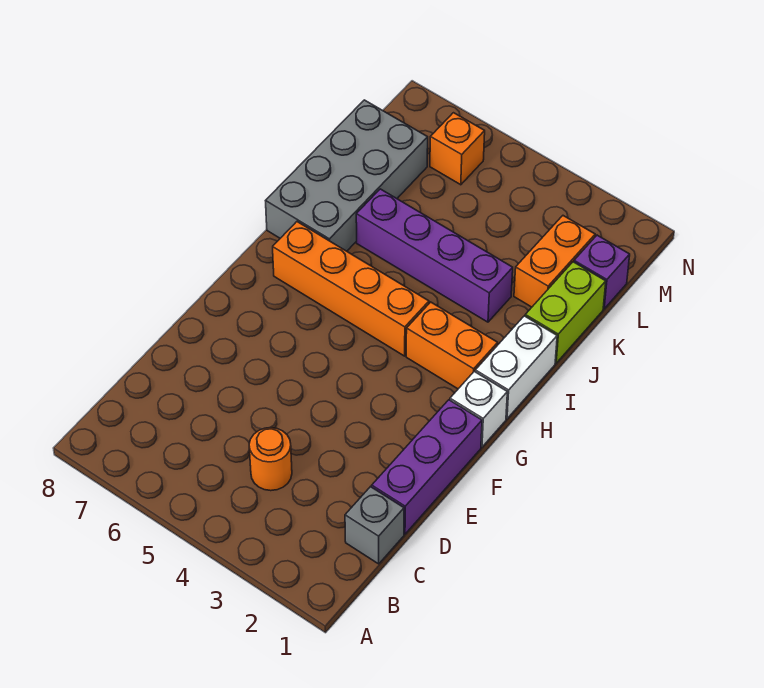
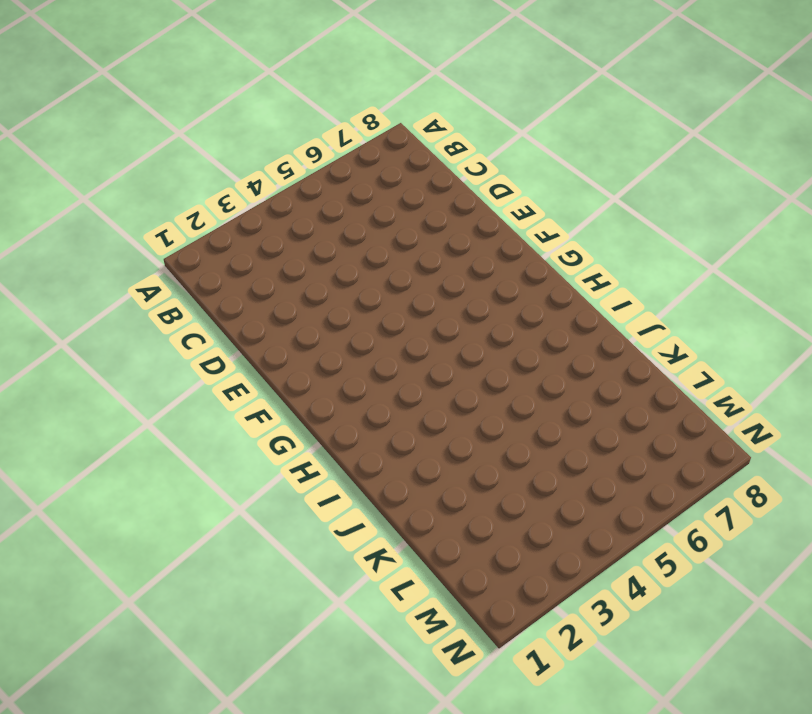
none -> grey 1x1 brick [345,487,404,564]
none -> orange 1x1 round brick [249,428,292,491]
none -> purple 1x3 brick [372,400,482,534]

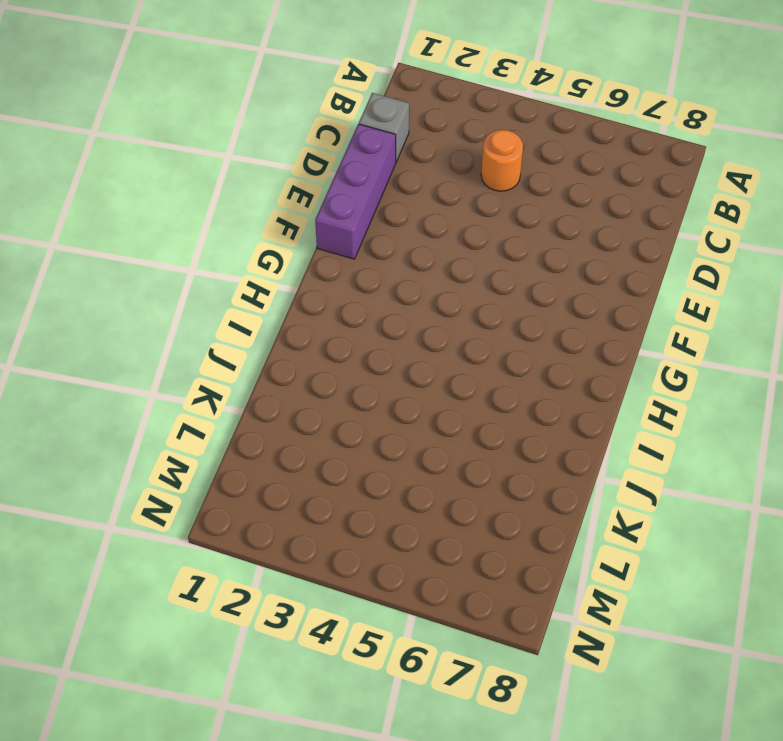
none -> white 1x1 brick [450,371,507,447]
none -> white 1x2 brick [475,316,557,419]
none -> orange 1x2 brick [406,302,498,389]

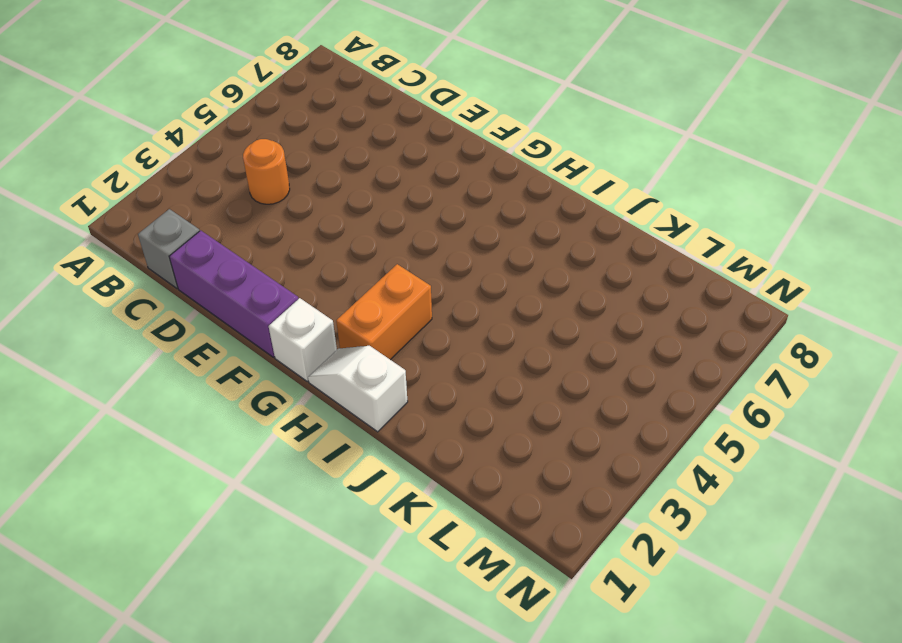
white 1x2 slope [308,346,408,432] -> white 1x2 brick [475,316,557,419]
none -> orange 1x4 brick [273,222,429,356]
none -> grey 2x4 brick [266,100,428,251]
none -> lime 1x2 brick [525,262,606,363]

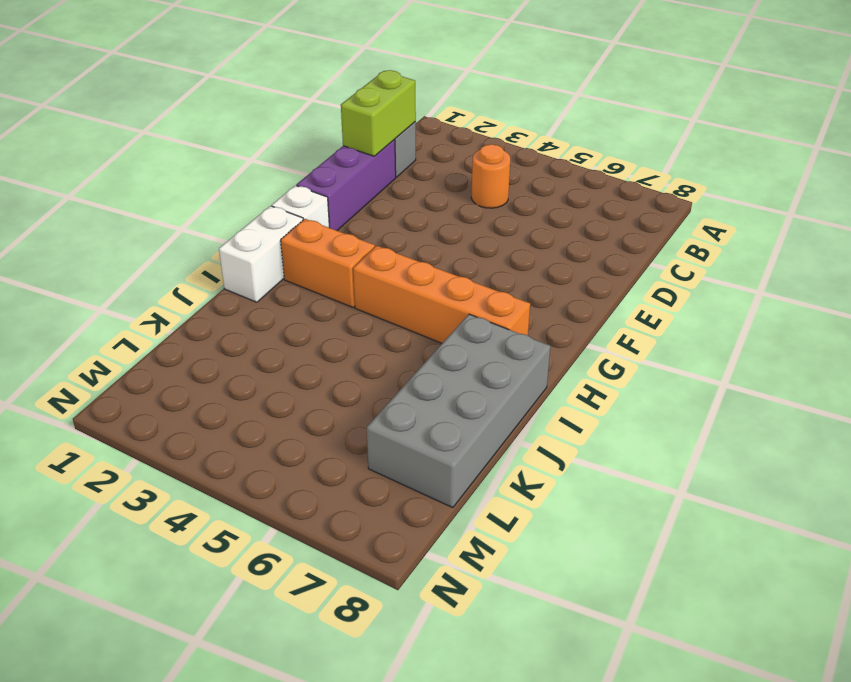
lime 1x2 brick [341,70,416,156] -> lime 1x2 brick moved to [525,262,606,363]
none -> purple 1x4 brick [356,189,513,322]
none -> orange 1x2 brick [514,216,595,307]
none -> purple 1x1 brick [574,235,630,309]

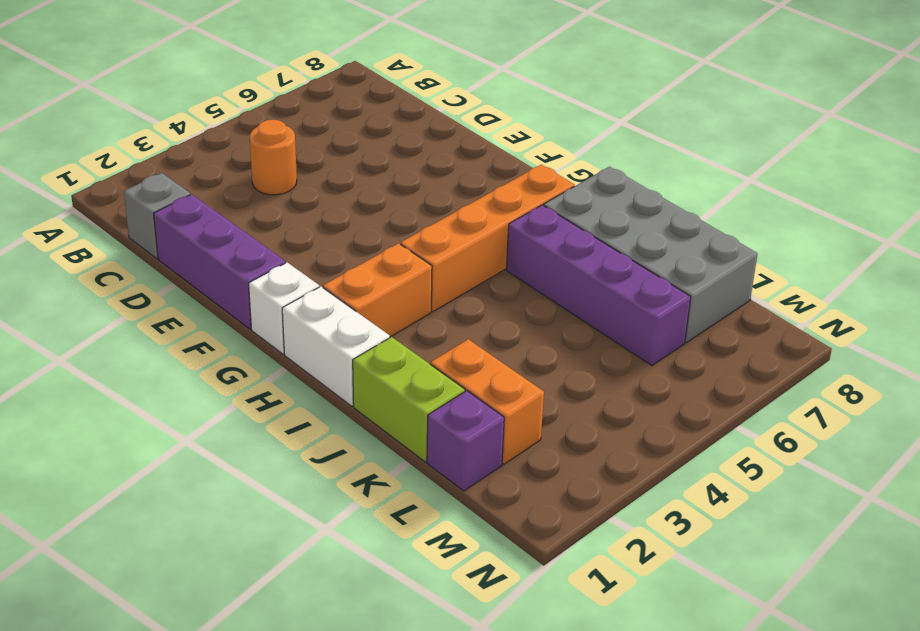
purple 1x4 brick [506,205,691,365] -> purple 1x4 brick turned to [356,189,513,322]
none -> orange 1x1 brick [430,113,485,185]

